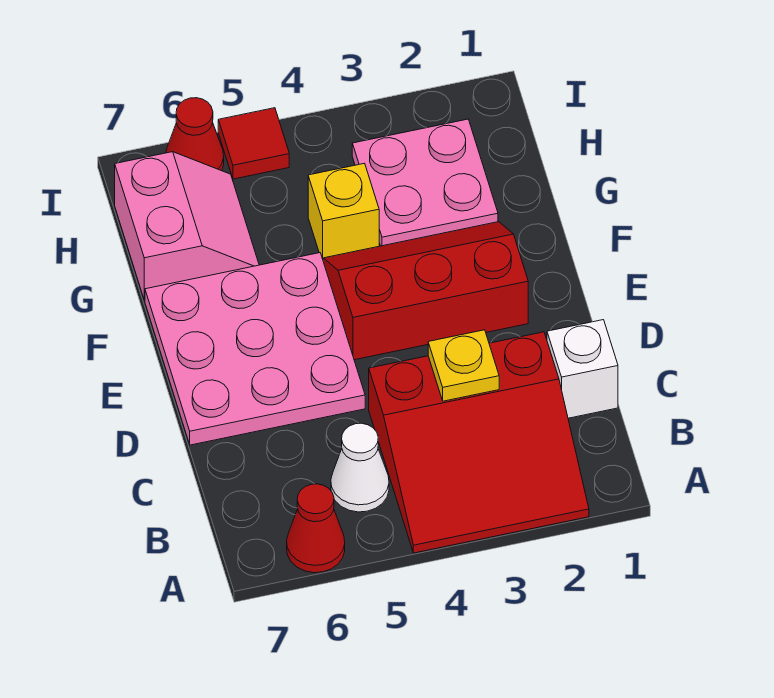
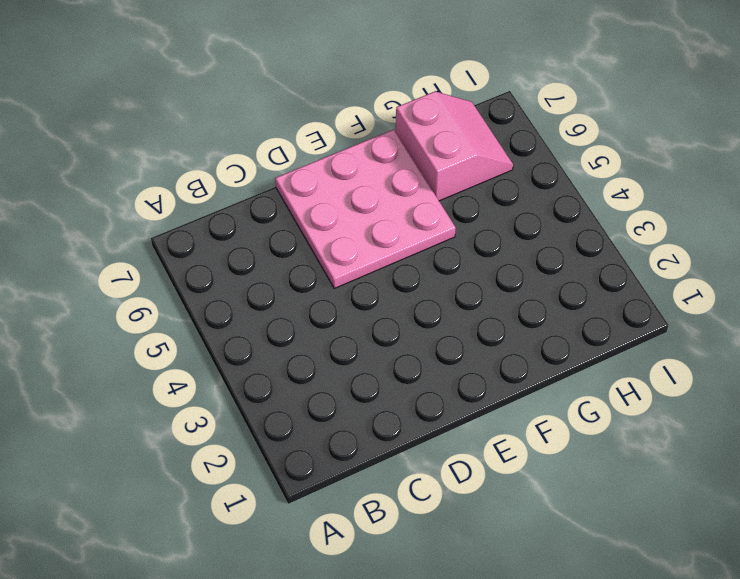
pink 2x2 slope [396,91,513,201] -> pink 2x2 slope turned to [115,152,259,300]
none -> red 3x3 slope [369,332,589,553]
none -> red 1x1 cone [287,484,345,573]
none -> white 1x1 cone [331,423,389,512]

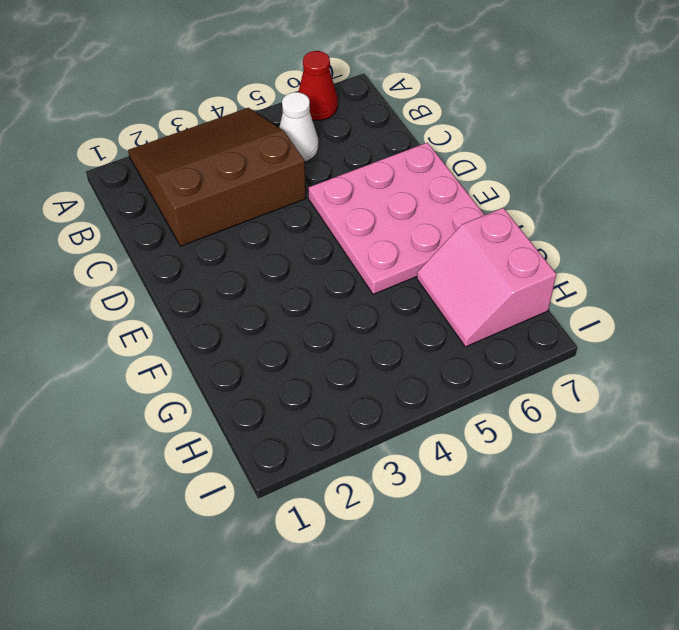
brown 3x3 slope [128,108,306,246] -> red 3x3 slope [369,332,589,553]
none -> white 1x1 brick [547,320,618,418]
none -> red 2x3 slope [323,222,528,360]
none -> pink 2x2 plate [352,119,498,246]

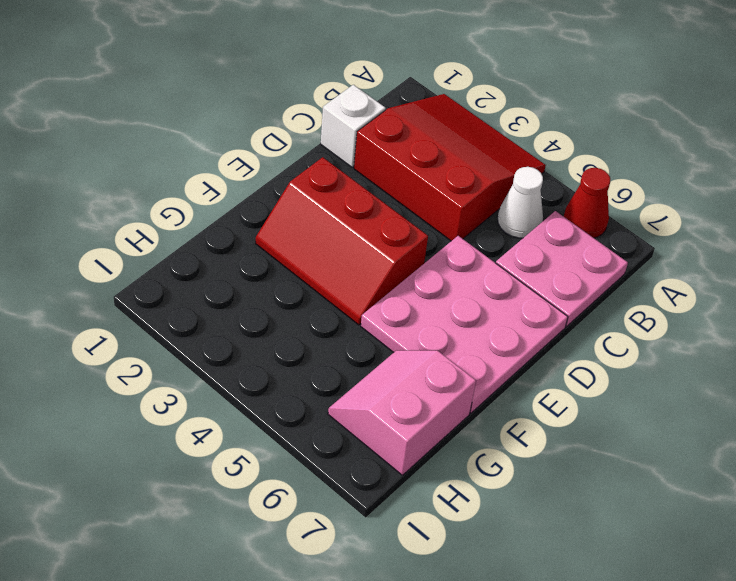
pink 2x2 plate [496,211,628,326] -> pink 2x2 plate moved to [352,119,498,246]
none -> yellow 1x1 brick [308,163,379,259]
none -> red 1x1 tile [218,108,289,179]
none -> red 1x1 cone [166,98,224,171]

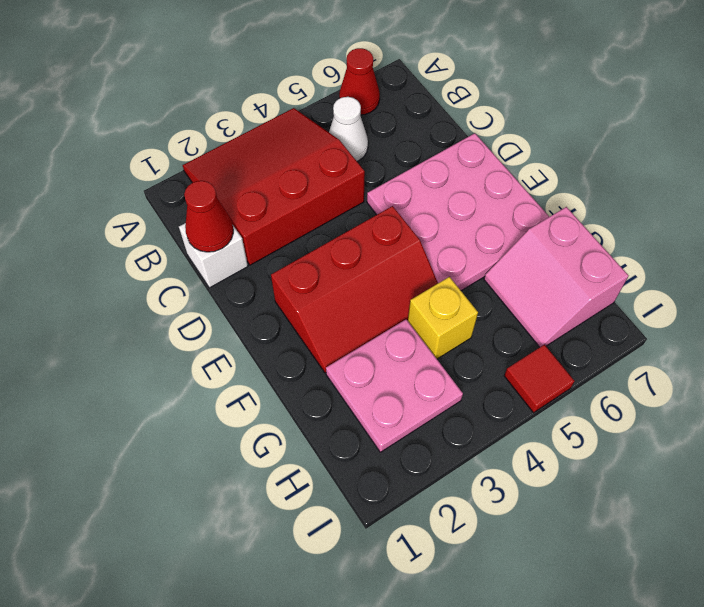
red 1x1 cone [184,181,233,252] -> red 1x1 cone moved to [166,98,224,171]
none -> yellow 1x1 plate [428,330,499,401]

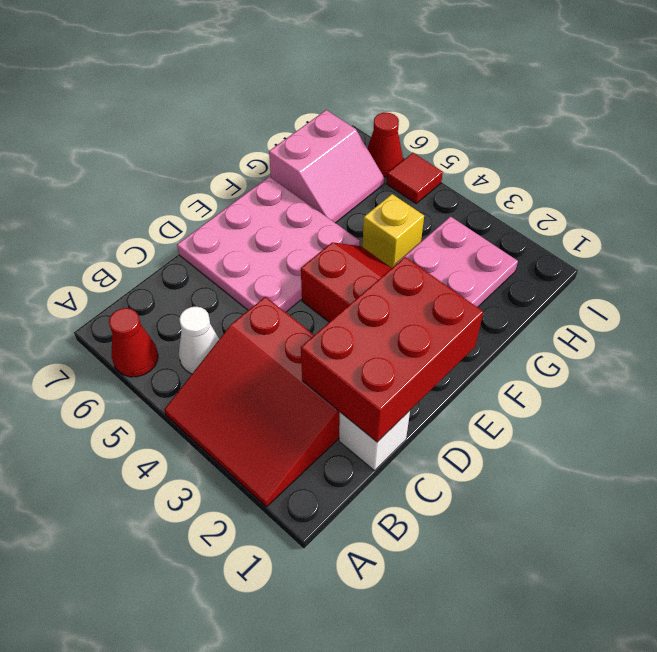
red 2x3 brick [301,257,483,442] -> none
none -> yellow 1x1 plate [428,330,499,401]

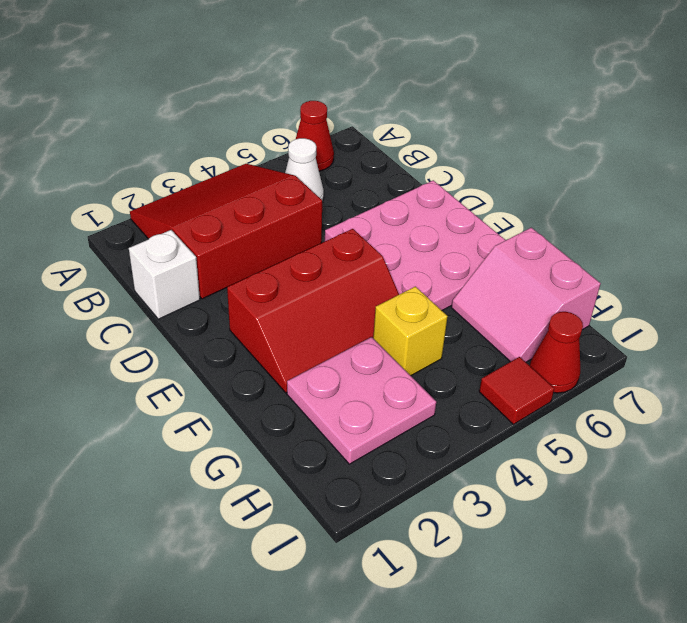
none -> yellow 1x1 plate [428,330,499,401]

